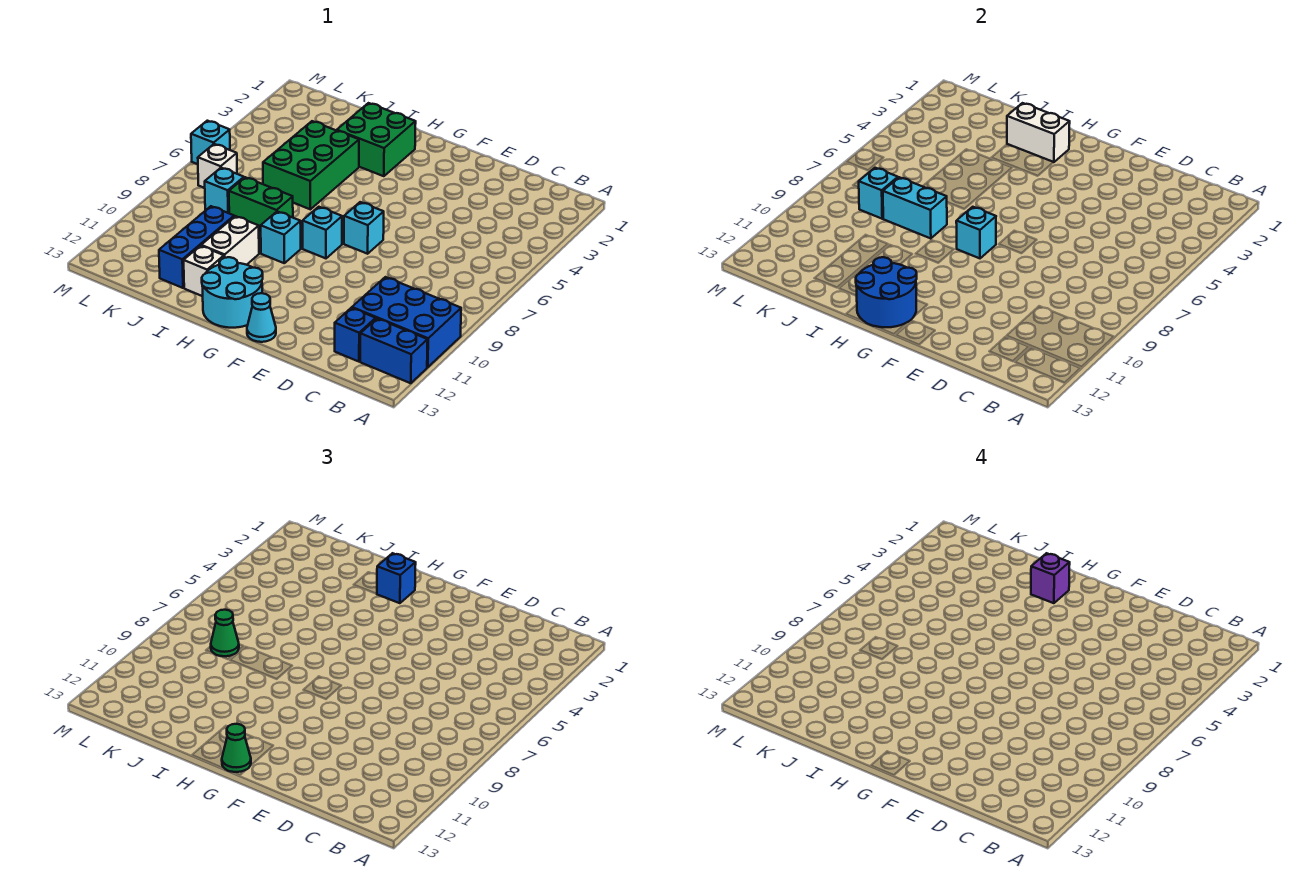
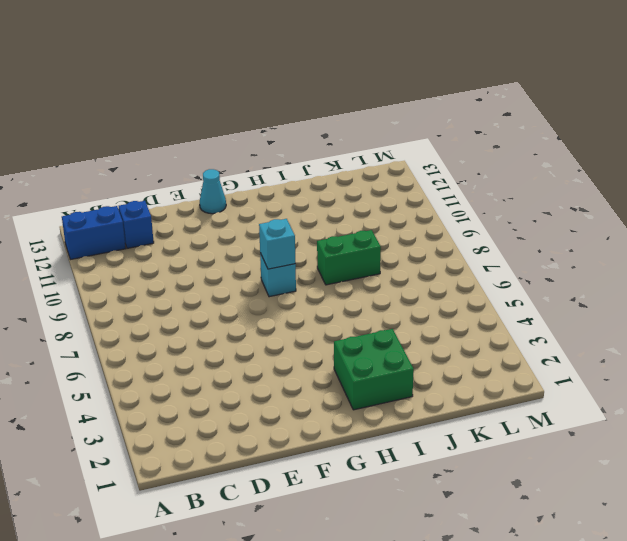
none -> blue 2x3 brick [352,277,461,367]
none -> cyan 1x1 brick [344,202,384,254]
none -> cyan 2x2 round brick [202,257,263,328]

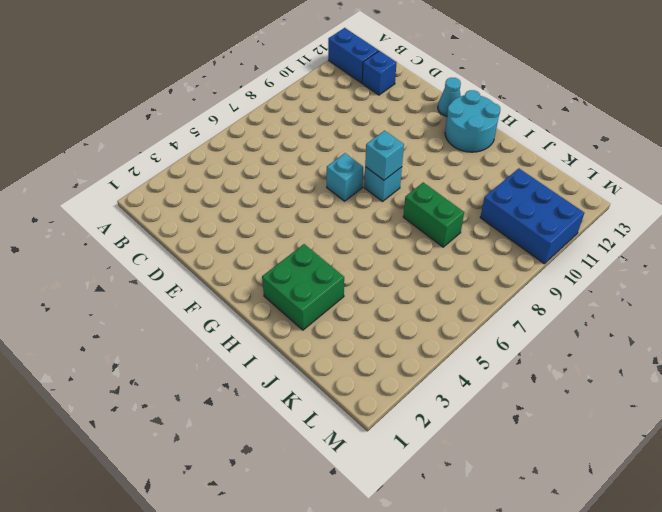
blue 2x3 brick [480,168,584,264] -> blue 2x3 brick moved to [352,277,461,367]
none -> cyan 1x1 brick [261,211,301,263]
none -> green 2x3 brick [263,121,359,209]
none -> white 1x2 brick [201,216,259,265]

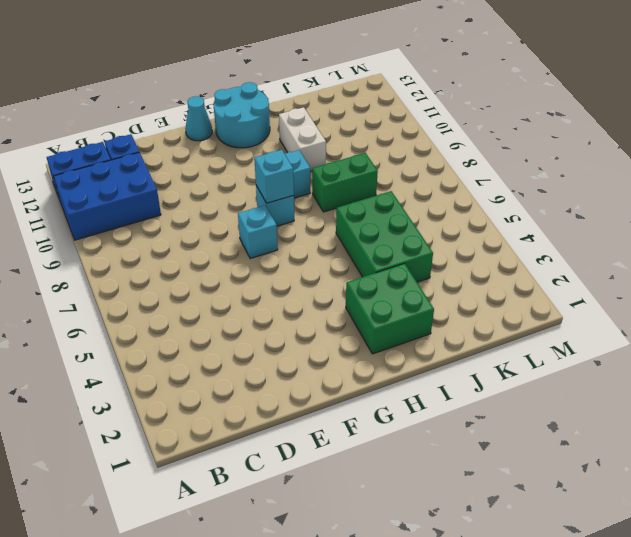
none -> white 1x1 brick [184,246,224,296]
none -> blue 1x3 brick [159,206,234,288]
none -> cyan 1x1 brick [205,168,244,213]

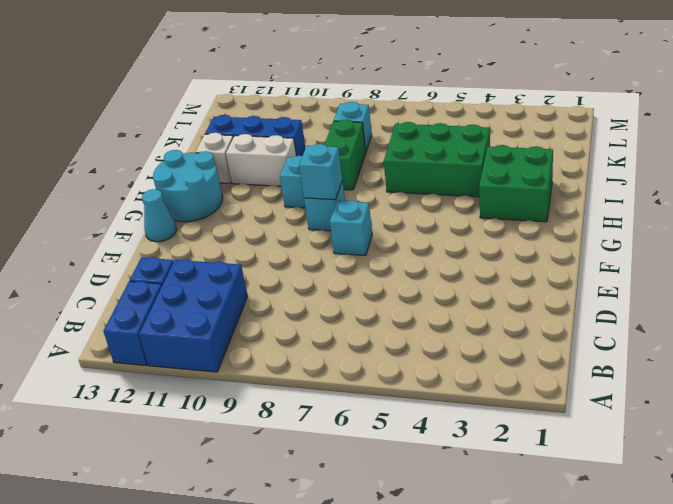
none -> white 1x1 brick [198,144,237,188]
none -> cyan 1x1 brick [191,121,230,164]
none -> blue 2x2 round brick [856,257,917,327]

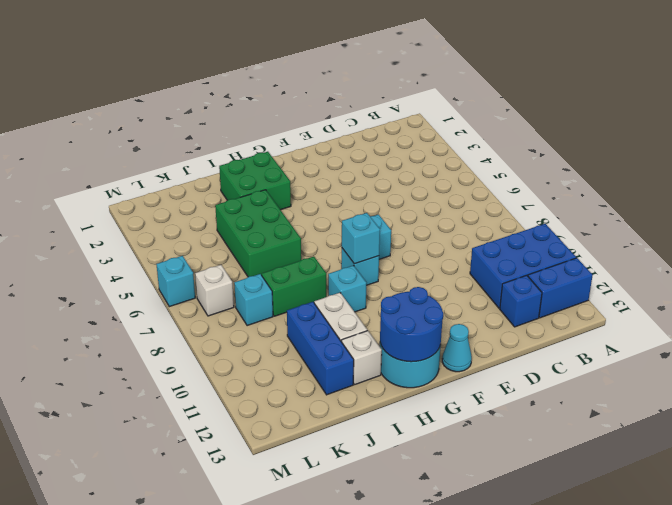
none -> white 1x2 brick [1007,103,1070,162]
none -> cyan 1x2 brick [883,177,947,239]
none -> cyan 1x1 brick [858,168,898,219]

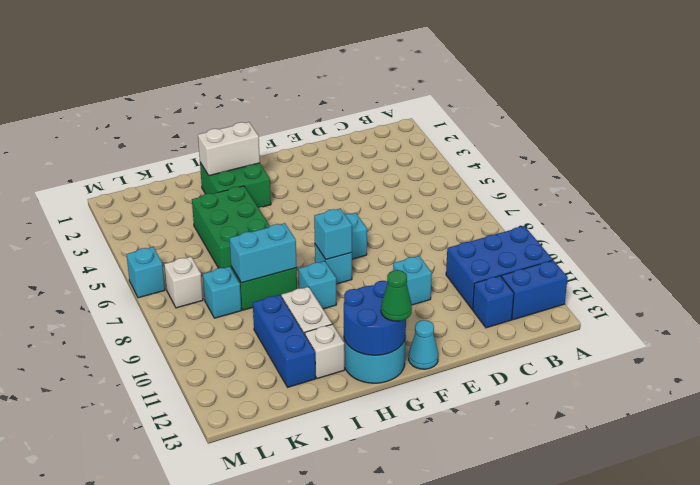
cyan 1x1 brick [393,256,432,305] -> cyan 1x1 brick moved to [858,168,898,219]
none -> blue 1x1 brick [377,553,416,603]
none -> green 1x1 cone [211,610,239,656]
none -> purple 1x1 brick [1031,553,1070,603]

